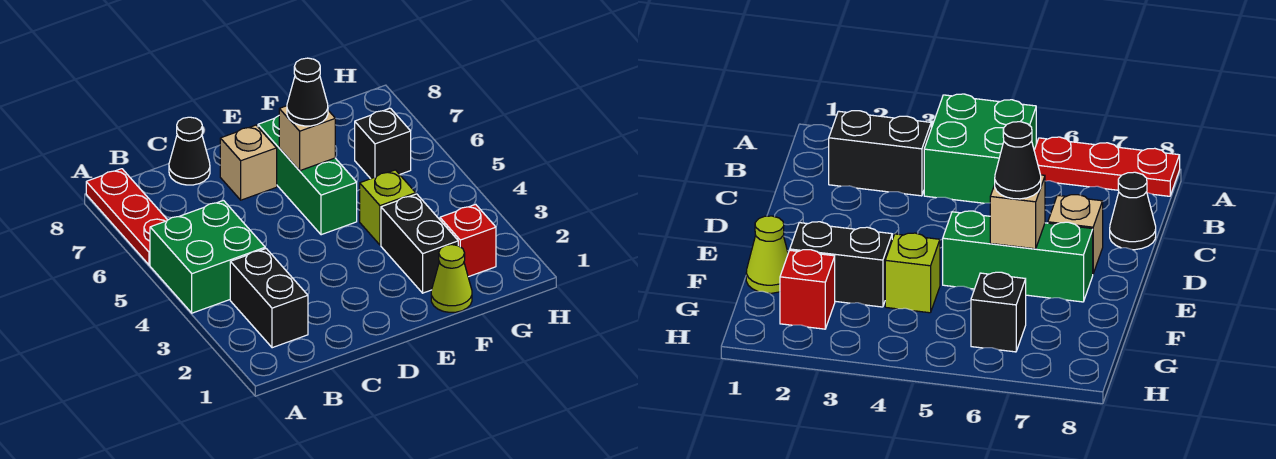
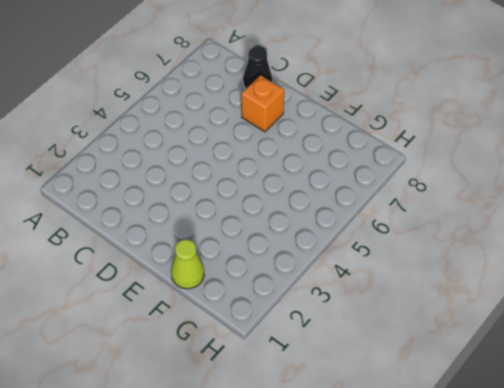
orange 1x1 brick [241,75,284,132] -> tan 1x1 brick [220,125,277,200]
none -> green 2x2 brick [150,200,265,313]
none -> red 1x3 plate [86,169,167,265]
none -> black 1x2 brick [230,249,308,348]

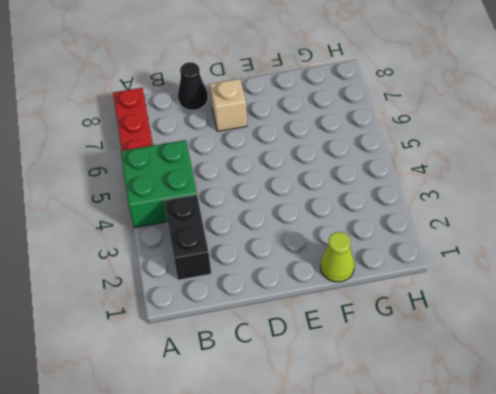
none -> green 1x3 brick [258,116,357,235]
none -> black 1x2 brick [381,194,458,293]
none -> lime 1x1 brick [360,170,416,245]

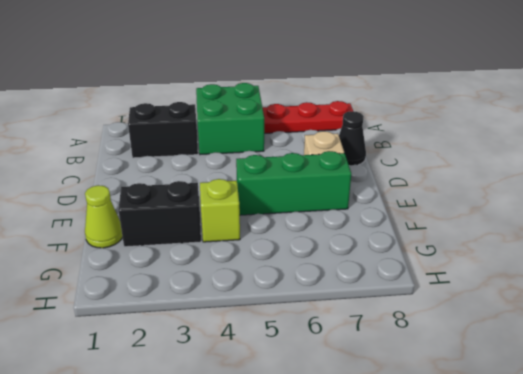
none -> red 1x1 brick [440,204,496,277]
none -> black 1x1 brick [355,108,411,179]
none -> tan 1x1 brick [279,106,335,171]

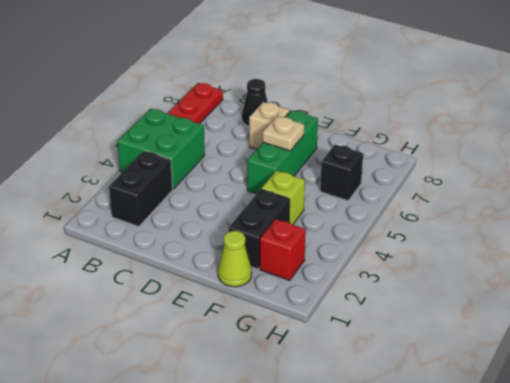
tan 1x1 plate [263,116,304,151] -> tan 1x1 brick [279,106,335,171]
none -> black 1x1 cone [287,58,328,126]

